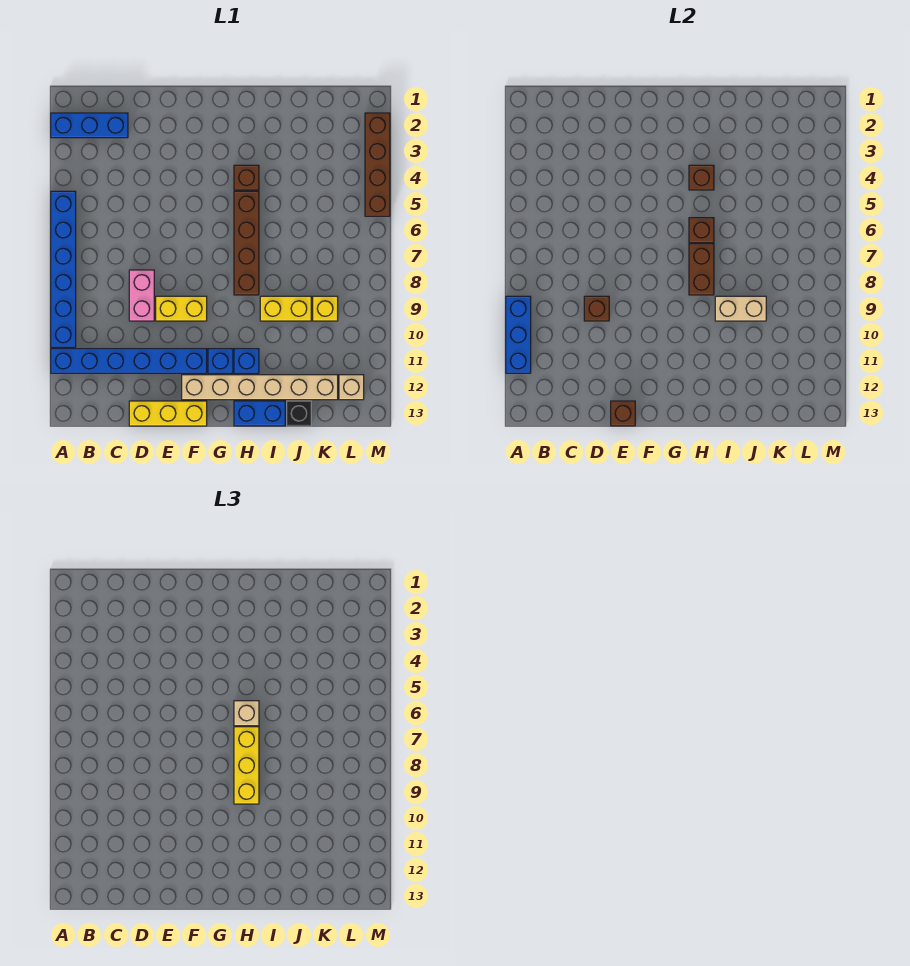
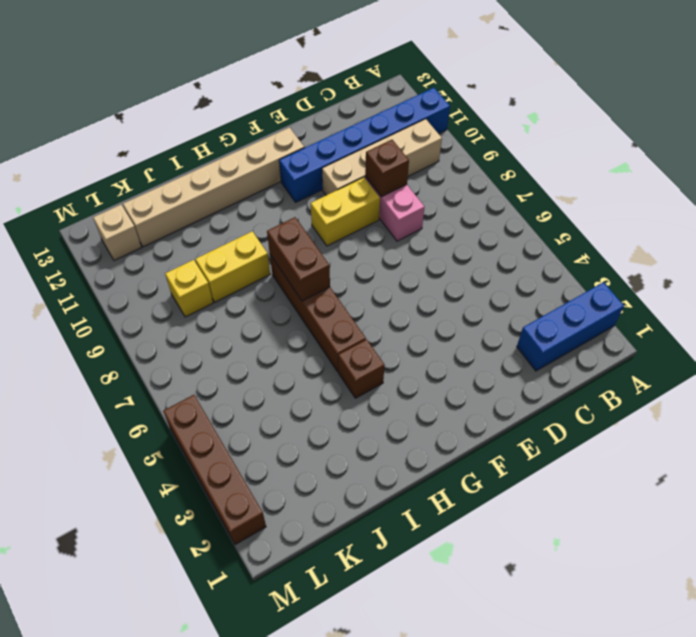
tan 1x4 brick [322,119,442,195] -> none
none -> blue 1x6 brick [51,191,76,347]
none -> yellow 1x3 brick [129,401,207,426]
none -> blue 1x1 brick [208,349,233,373]

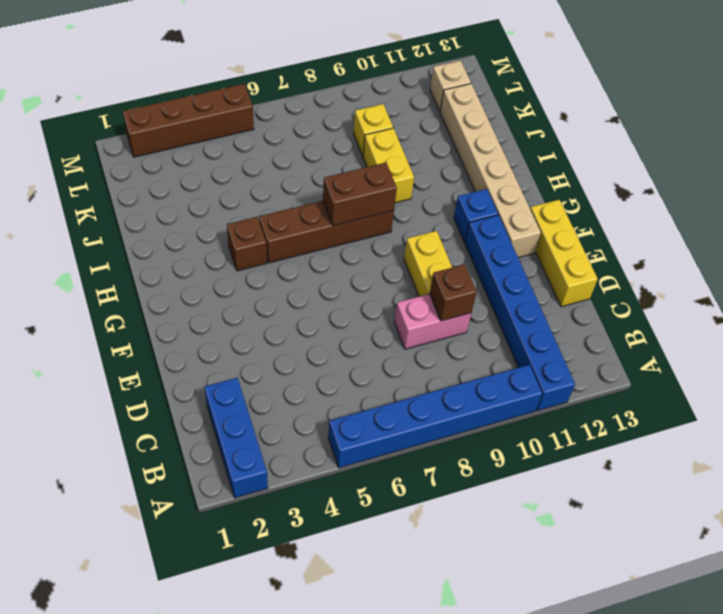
none -> blue 1x1 brick [234,349,259,373]
none -> blue 1x2 brick [234,401,285,426]
none -> black 1x1 brick [287,401,311,426]

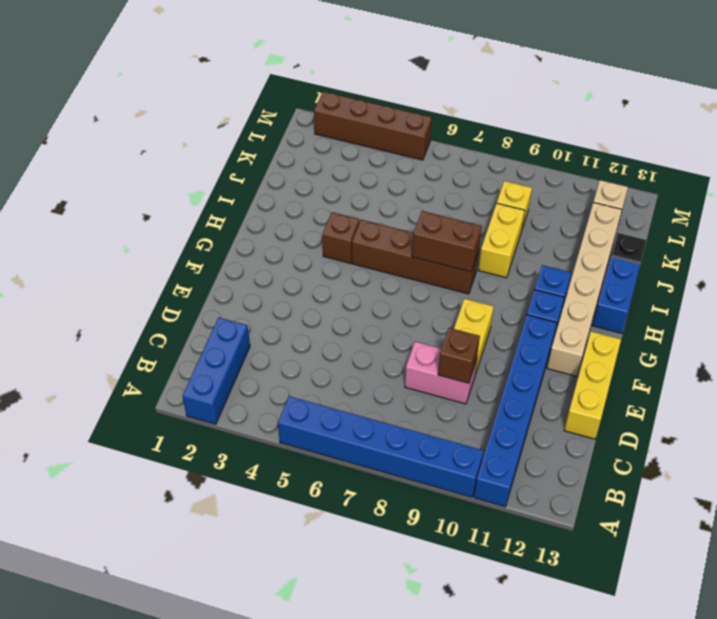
none -> blue 1x3 brick [506,296,531,373]
none -> brown 1x1 brick [611,401,635,426]
none -> brown 1x1 brick [689,165,714,190]

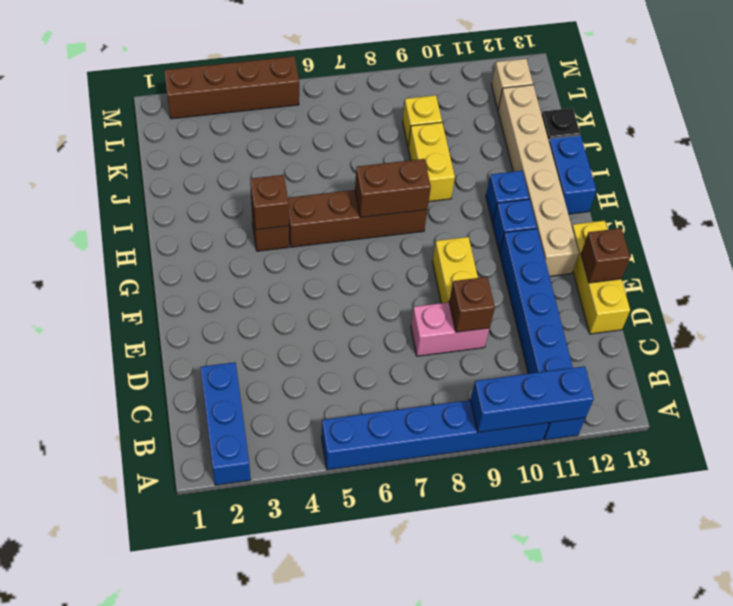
none -> brown 1x1 brick [689,218,714,243]
none -> tan 1x2 brick [715,296,766,321]
none -> tan 1x1 brick [234,701,259,726]

